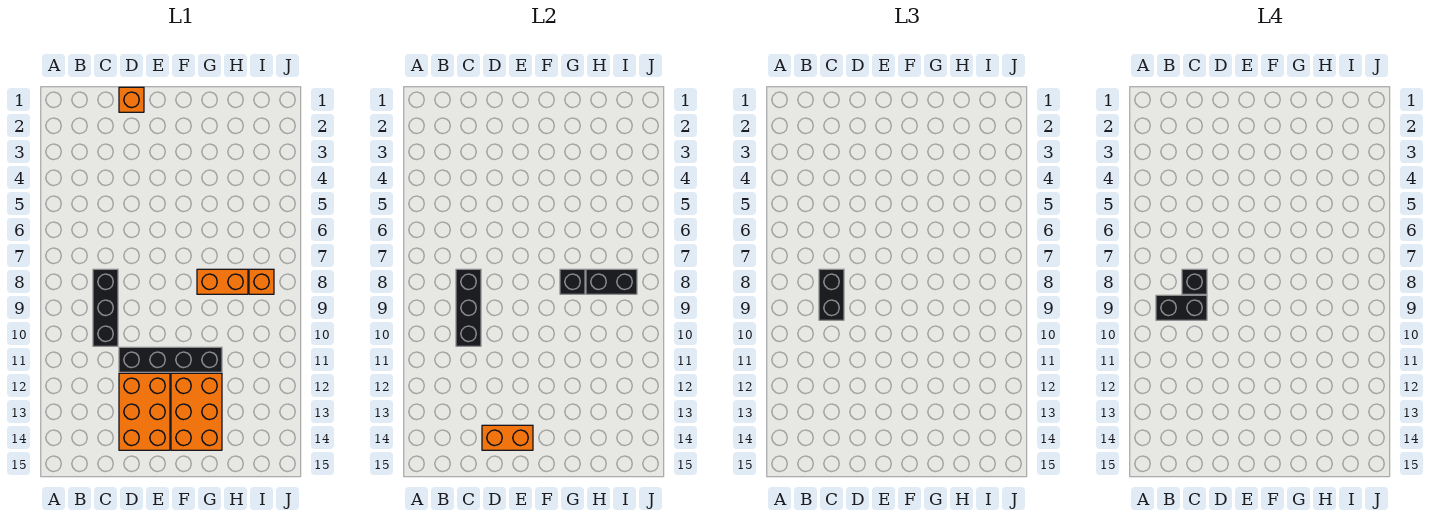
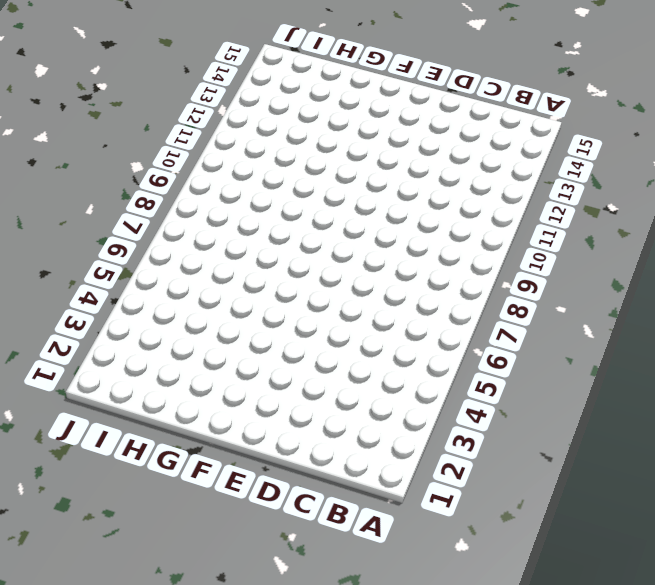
none -> black 1x3 brick [93,269,118,346]
none -> orange 1x1 brick [119,87,144,112]
none -> black 1x4 brick [119,347,222,372]

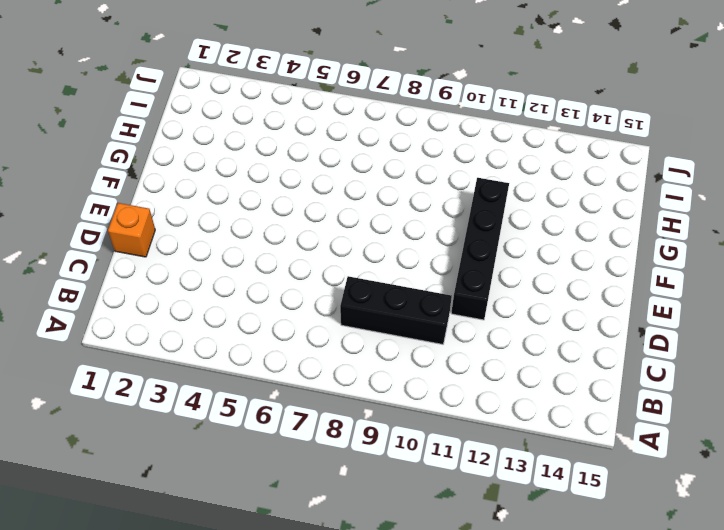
none -> orange 2x3 brick [119,373,170,450]
none -> orange 2x3 brick [171,373,222,450]
none -> orange 1x2 brick [197,269,248,294]

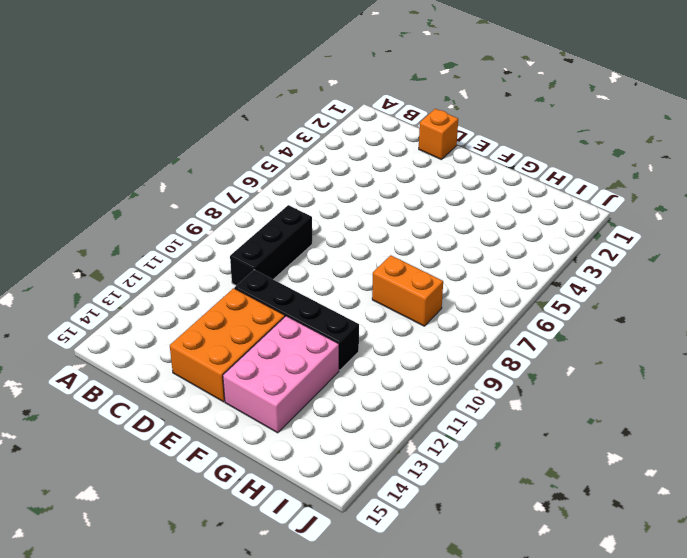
pink 2x3 brick [223,316,339,433] -> orange 2x3 brick [171,373,222,450]
none -> orange 1x1 brick [249,269,274,294]
none -> black 1x3 brick [456,269,481,346]
none -> orange 1x2 brick [482,425,533,450]

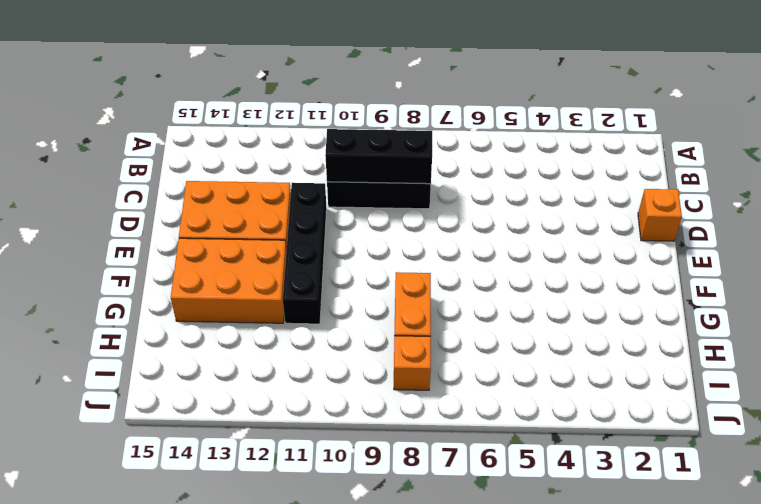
none -> orange 1x2 brick [482,425,533,450]
none -> black 1x1 brick [560,269,585,294]
none -> black 1x2 brick [586,269,637,294]

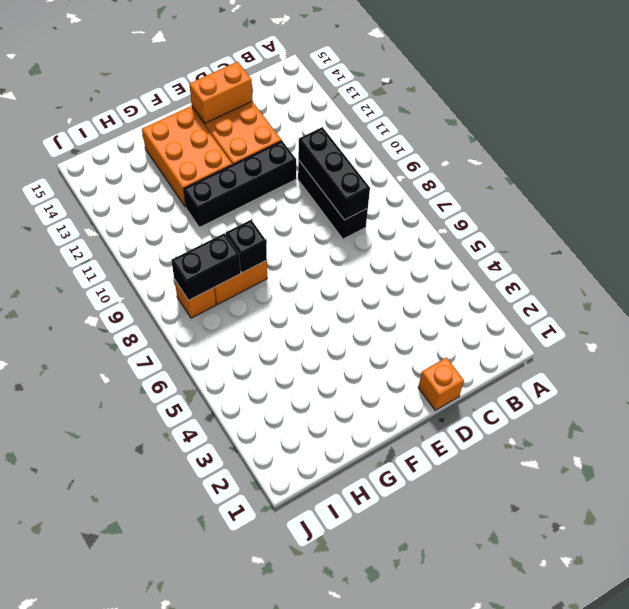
none -> black 1x2 brick [819,269,844,320]
none -> black 1x2 brick [1156,295,1207,320]
none -> black 1x1 brick [1182,269,1207,294]

